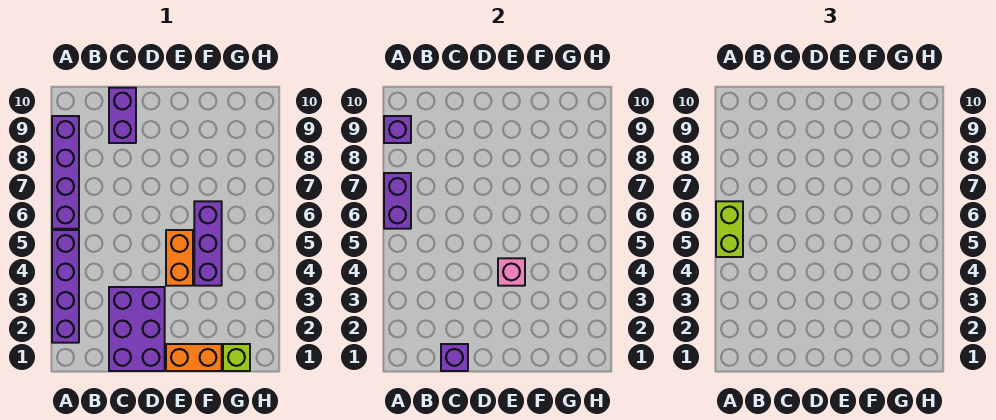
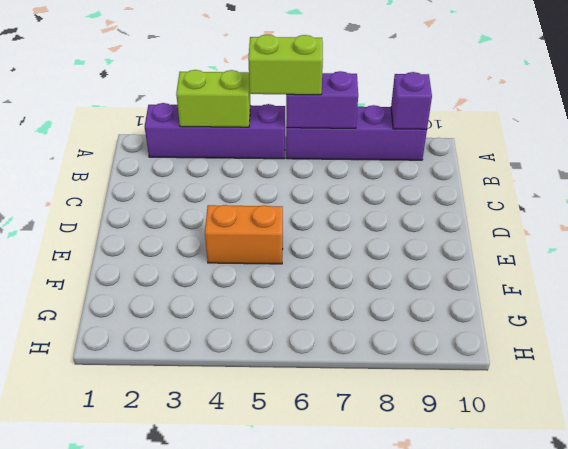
lime 1x2 brick [176,70,251,127] -> none
none -> purple 2x3 brick [109,287,165,371]
none -> purple 1x2 brick [109,88,136,143]
none -> orange 1x2 brick [166,344,222,371]

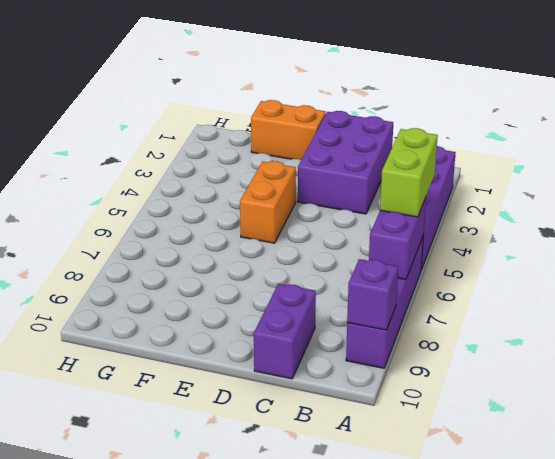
none -> purple 1x3 brick [194,201,222,286]
none -> lime 1x1 brick [223,344,250,371]
none -> purple 1x1 brick [441,344,468,371]

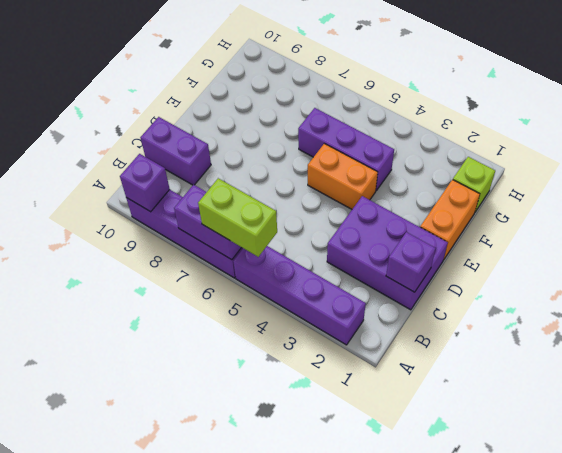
none -> pink 1x1 brick [498,258,525,286]

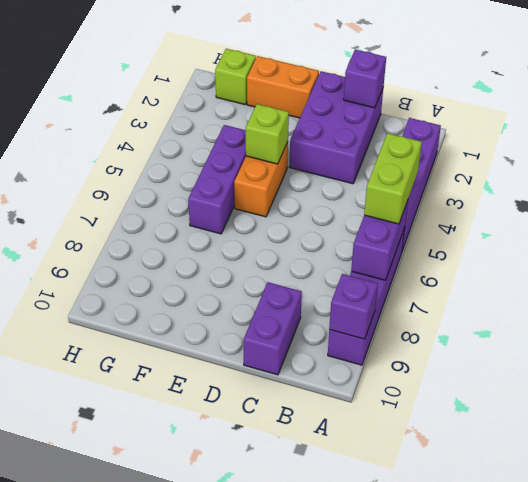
lime 1x1 brick [246,104,289,164] -> pink 1x1 brick [498,258,525,286]

